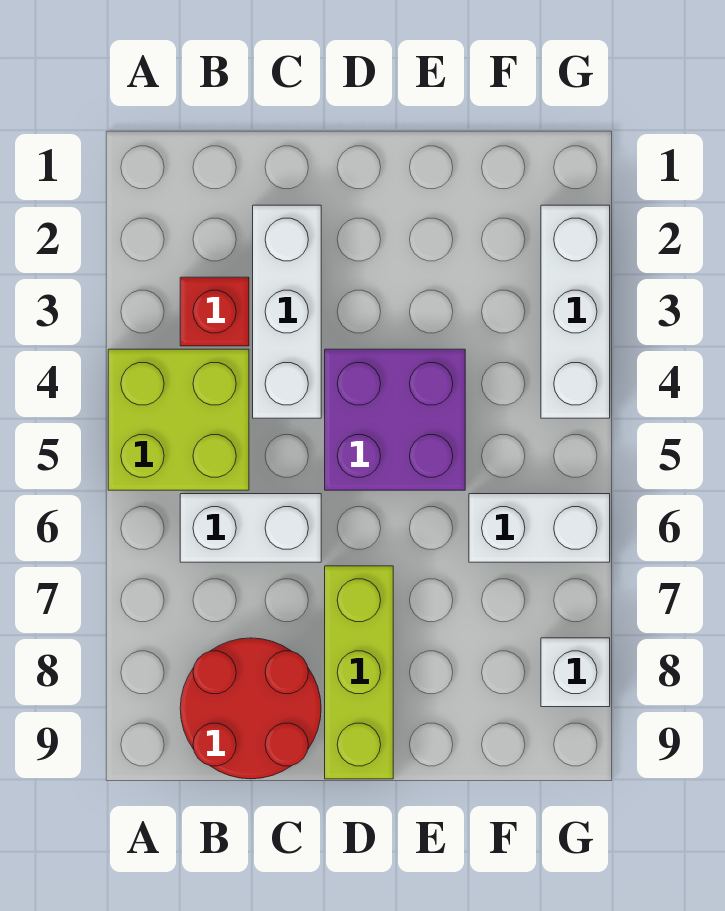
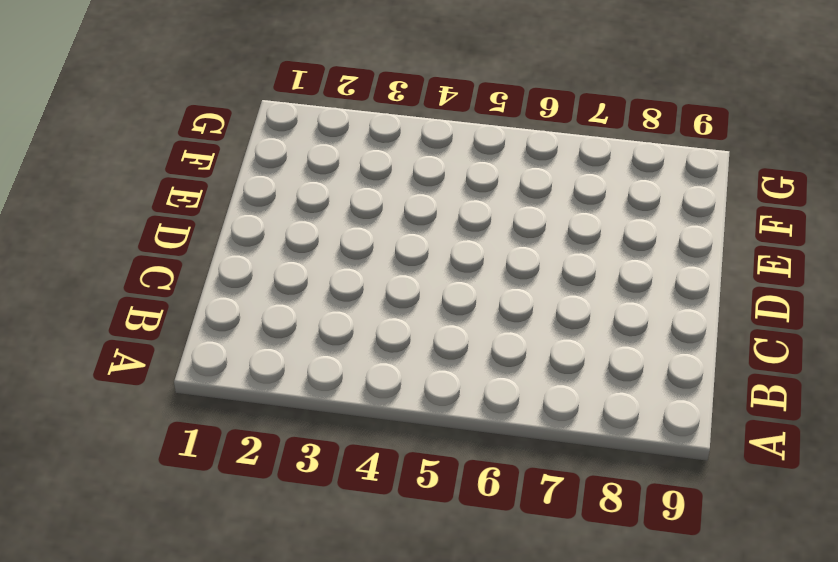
none -> lime 2x2 brick [108,349,249,490]
none -> red 1x1 brick [180,277,249,346]

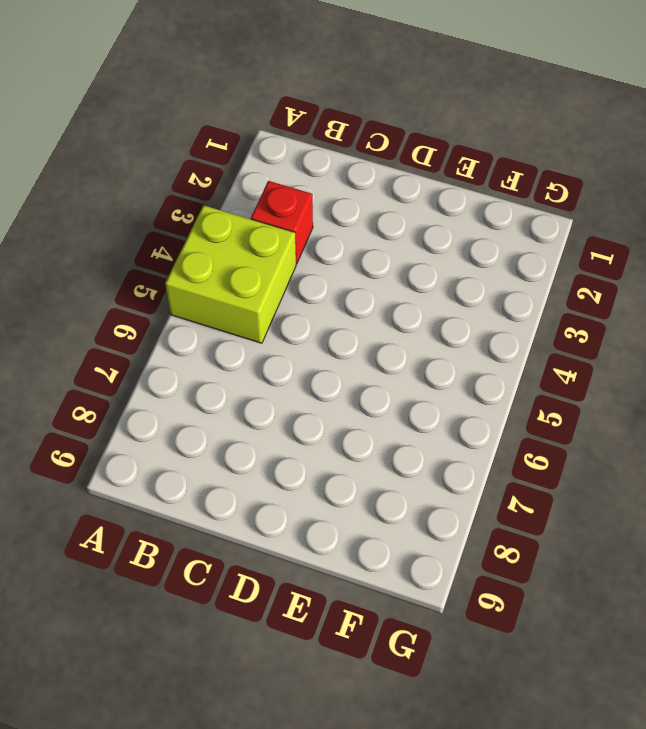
none -> white 1x2 brick [180,494,321,562]
none -> red 2x2 round brick [180,638,321,779]

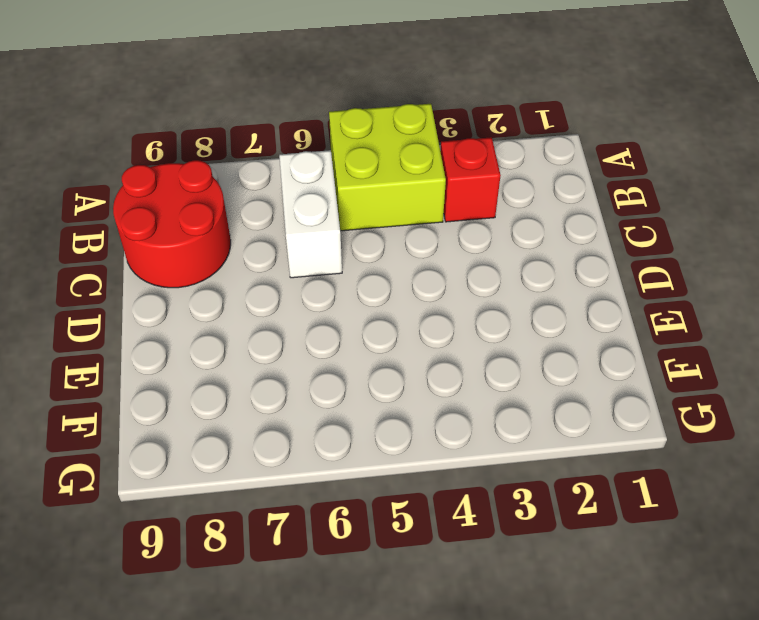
none -> white 1x3 brick [253,205,321,418]
none -> purple 2x2 brick [325,349,465,490]

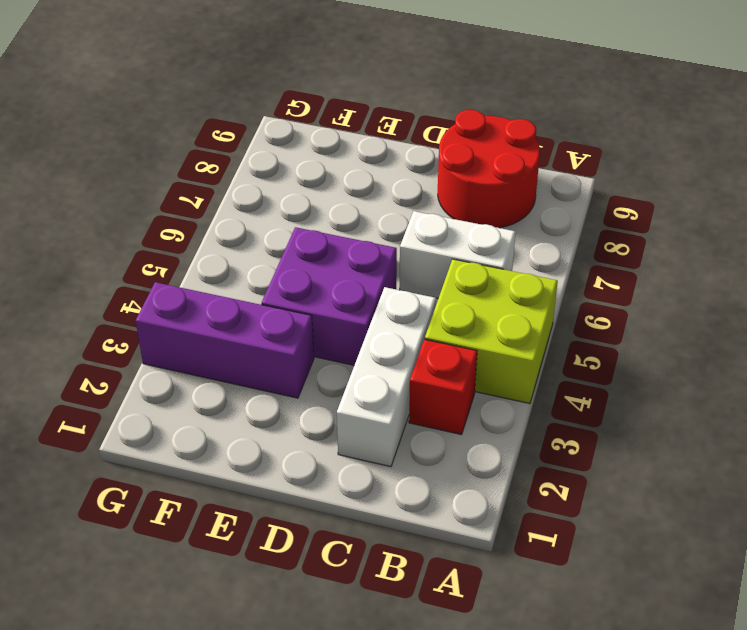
purple 1x3 brick [136,282,314,398] -> white 1x3 brick [541,205,610,418]
none -> lime 1x3 brick [325,566,393,779]
none -> white 1x2 brick [469,494,610,562]

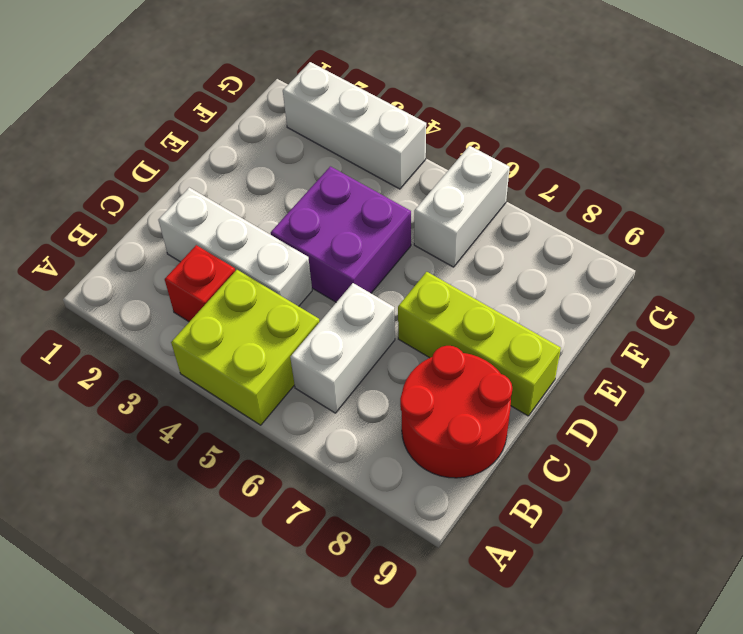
none -> white 1x1 brick [541,638,610,707]

